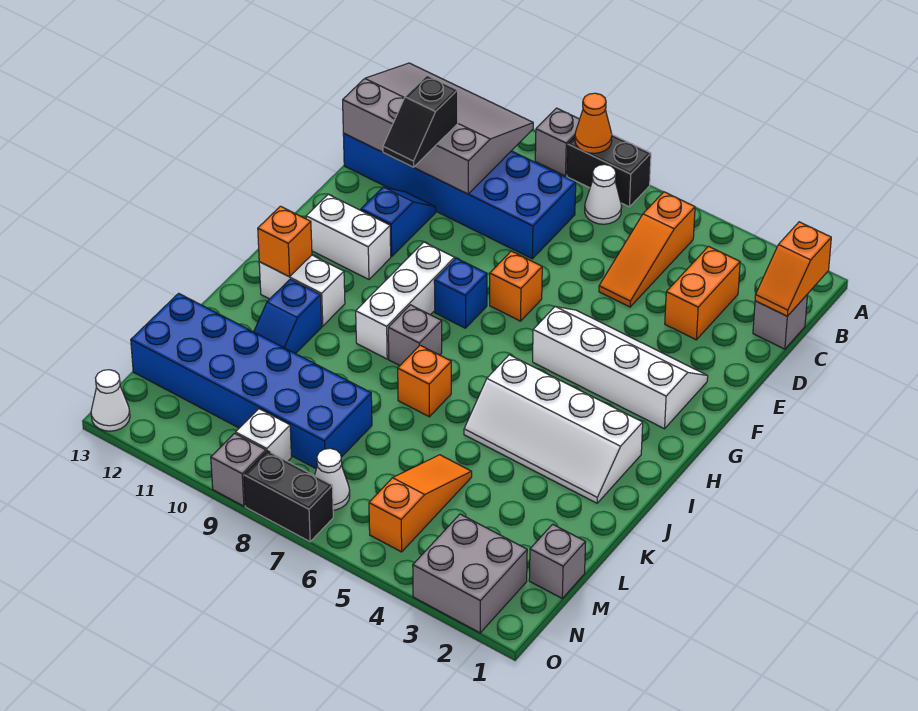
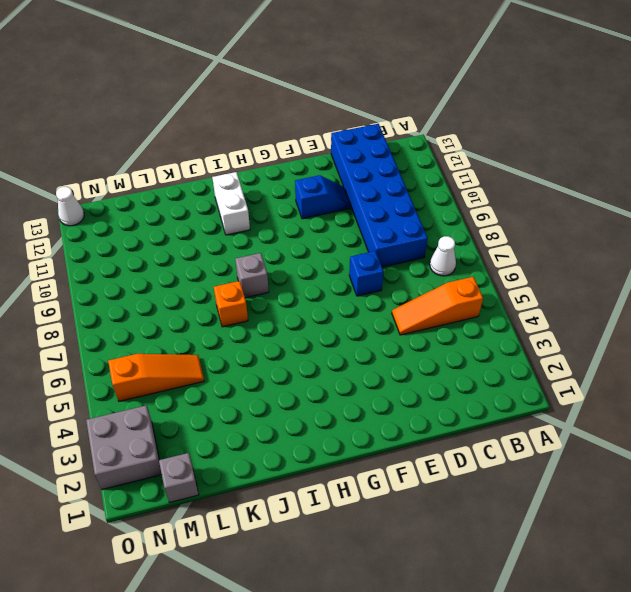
blue 1x1 brick [349,251,384,296] -> blue 1x1 brick moved to [434,258,487,328]
none -> black 1x2 brick [567,135,651,207]
none -> grey 1x1 brick [535,108,580,176]
none -> grey 1x1 brick [753,294,808,349]
none -> orange 1x2 brick [665,246,740,340]

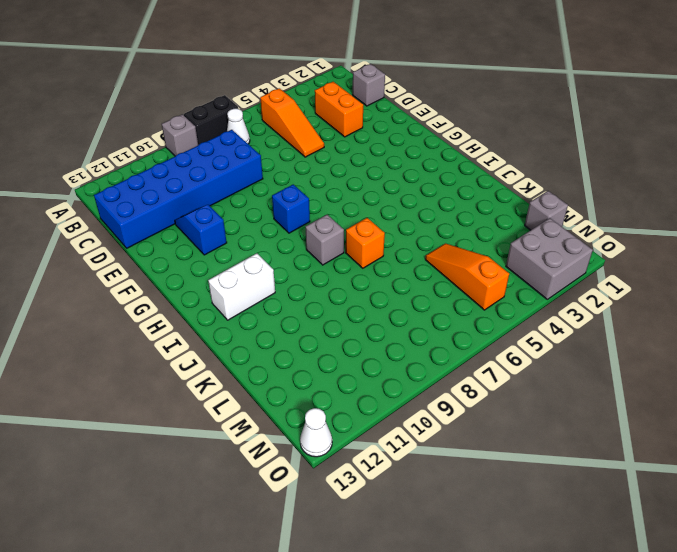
none -> white 2x4 slope [533,307,708,429]
none -> orange 1x1 brick [490,251,542,321]
none -> white 1x3 brick [356,242,455,359]
none -> white 1x2 brick [306,194,391,279]

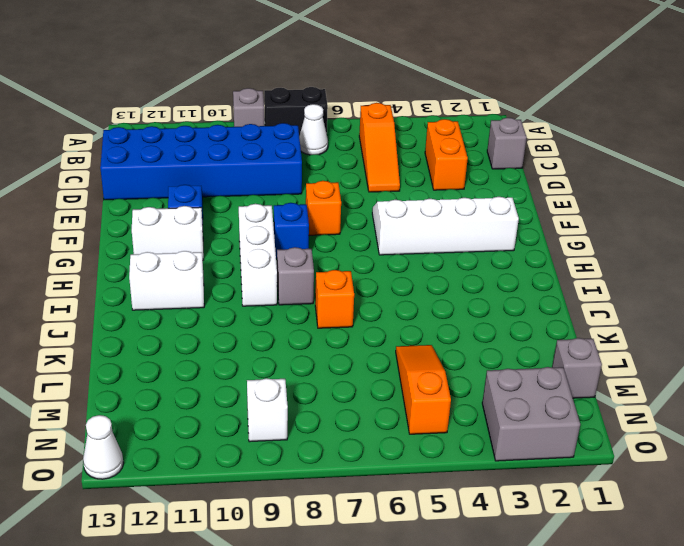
none -> white 2x4 slope [464,355,643,503]
none -> blue 1x2 slope [254,279,322,354]
none -> blue 2x6 brick [131,293,372,469]
none -> white 1x1 cone [315,448,350,510]

